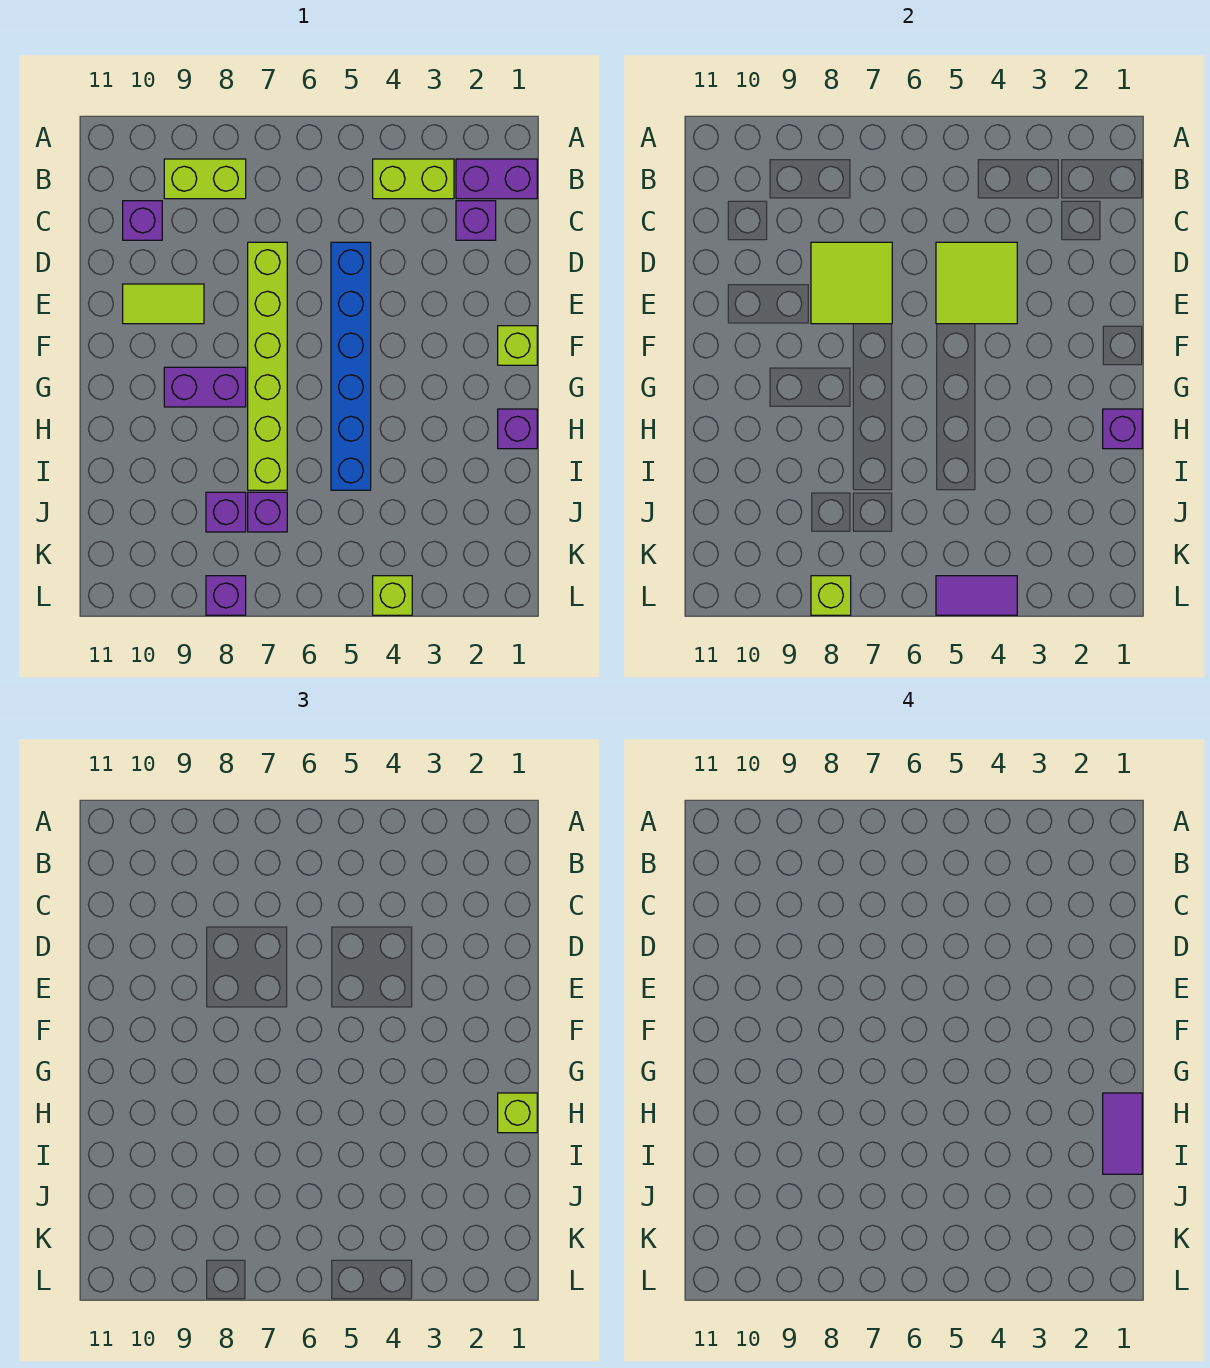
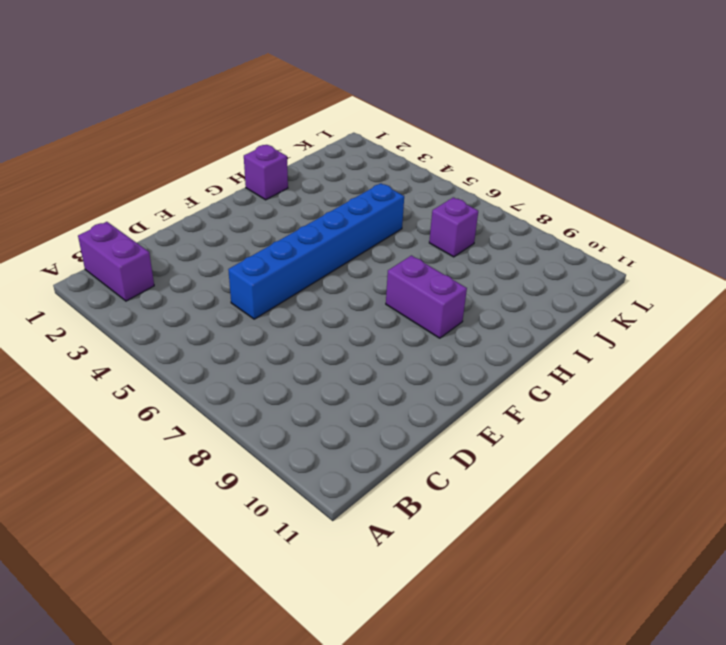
none -> lime 1x2 brick [373,159,454,199]
none -> lime 1x2 brick [164,159,246,199]
none -> purple 1x1 brick [456,201,496,240]

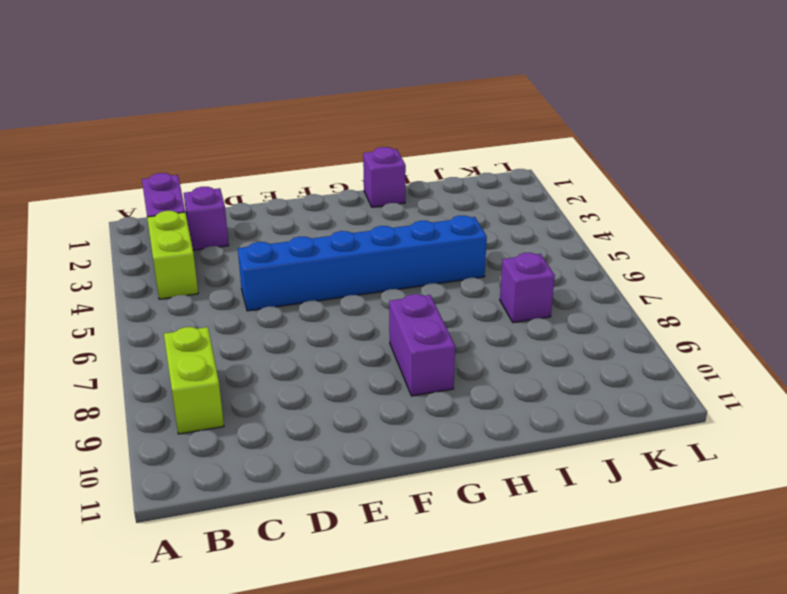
none -> purple 1x1 brick [123,201,162,240]
none -> lime 1x6 brick [248,242,287,490]
none -> lime 1x2 tile [123,284,204,324]

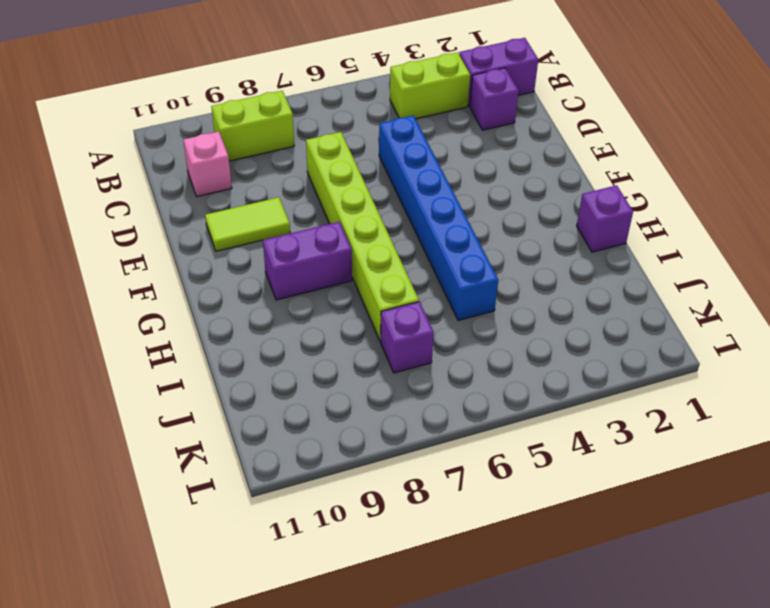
pink 1x1 brick [183,132,232,197] -> purple 1x1 brick [123,201,162,240]
none -> lime 1x1 brick [498,326,537,365]
none -> purple 1x1 brick [206,492,246,532]
none -> lime 1x1 brick [373,576,412,615]

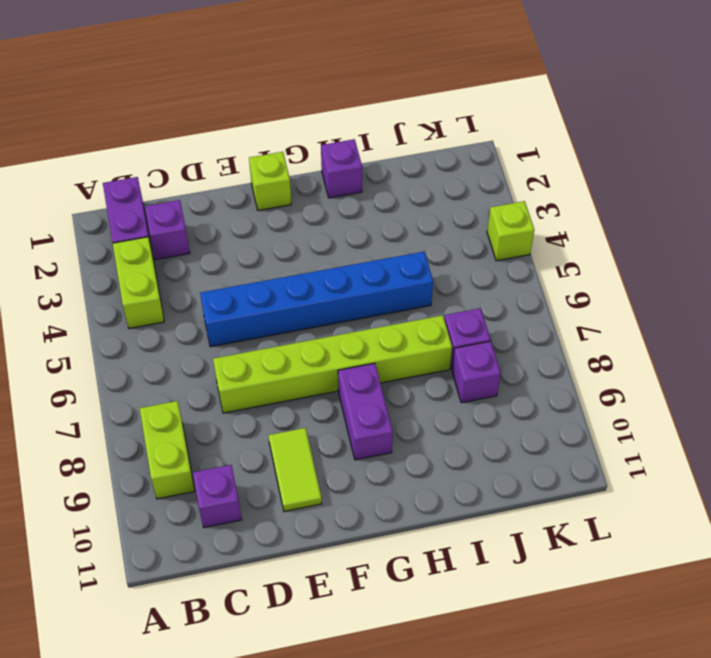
none -> purple 1x1 brick [206,576,246,615]
none -> lime 2x2 tile [936,242,1017,324]
none -> lime 2x2 tile [811,242,892,324]

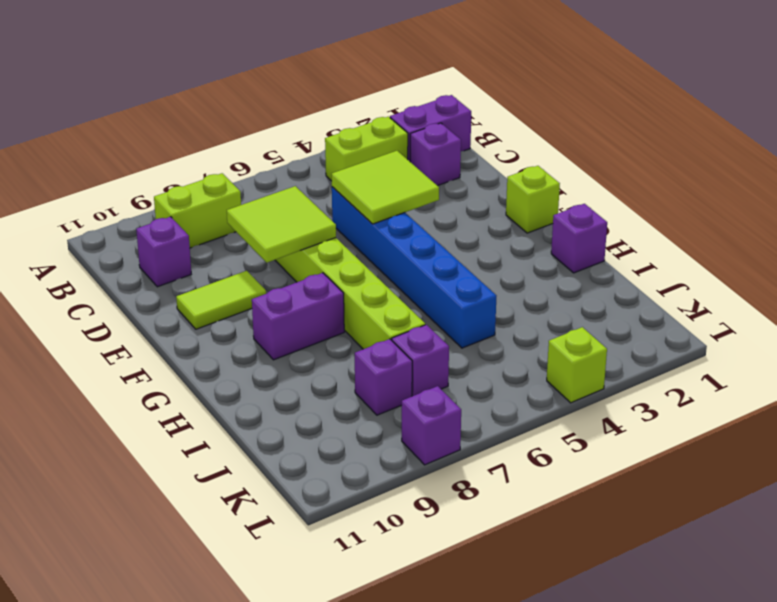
none -> purple 1x1 brick [1103,409,1142,449]
none -> purple 1x2 tile [936,576,1017,615]
none -> lime 1x1 brick [811,576,851,615]

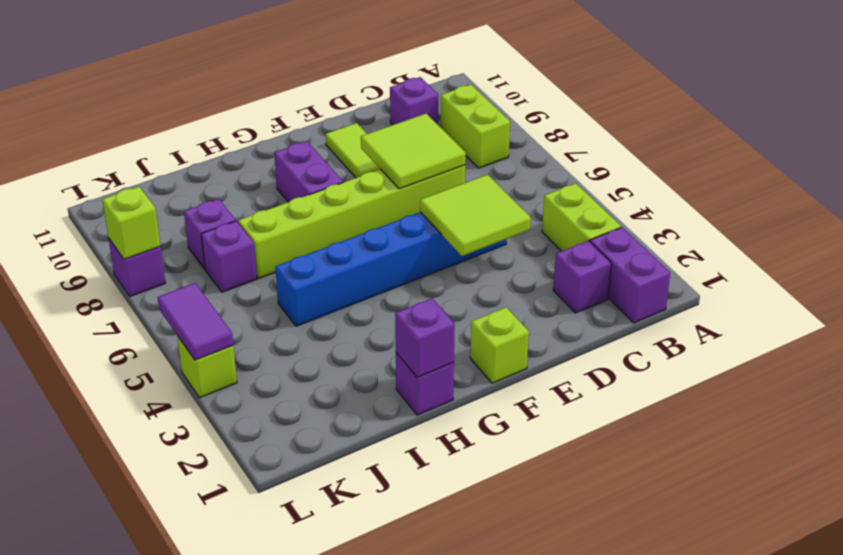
none -> lime 1x1 brick [498,1093,537,1133]
none -> purple 1x2 tile [1103,1093,1142,1174]

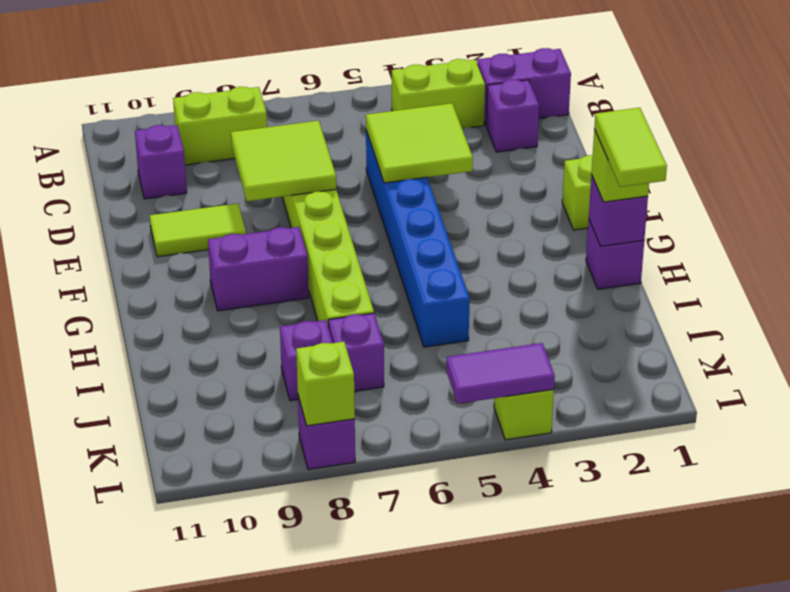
lime 1x2 tile [594,108,667,187] -> purple 1x2 tile [1103,1093,1142,1174]

